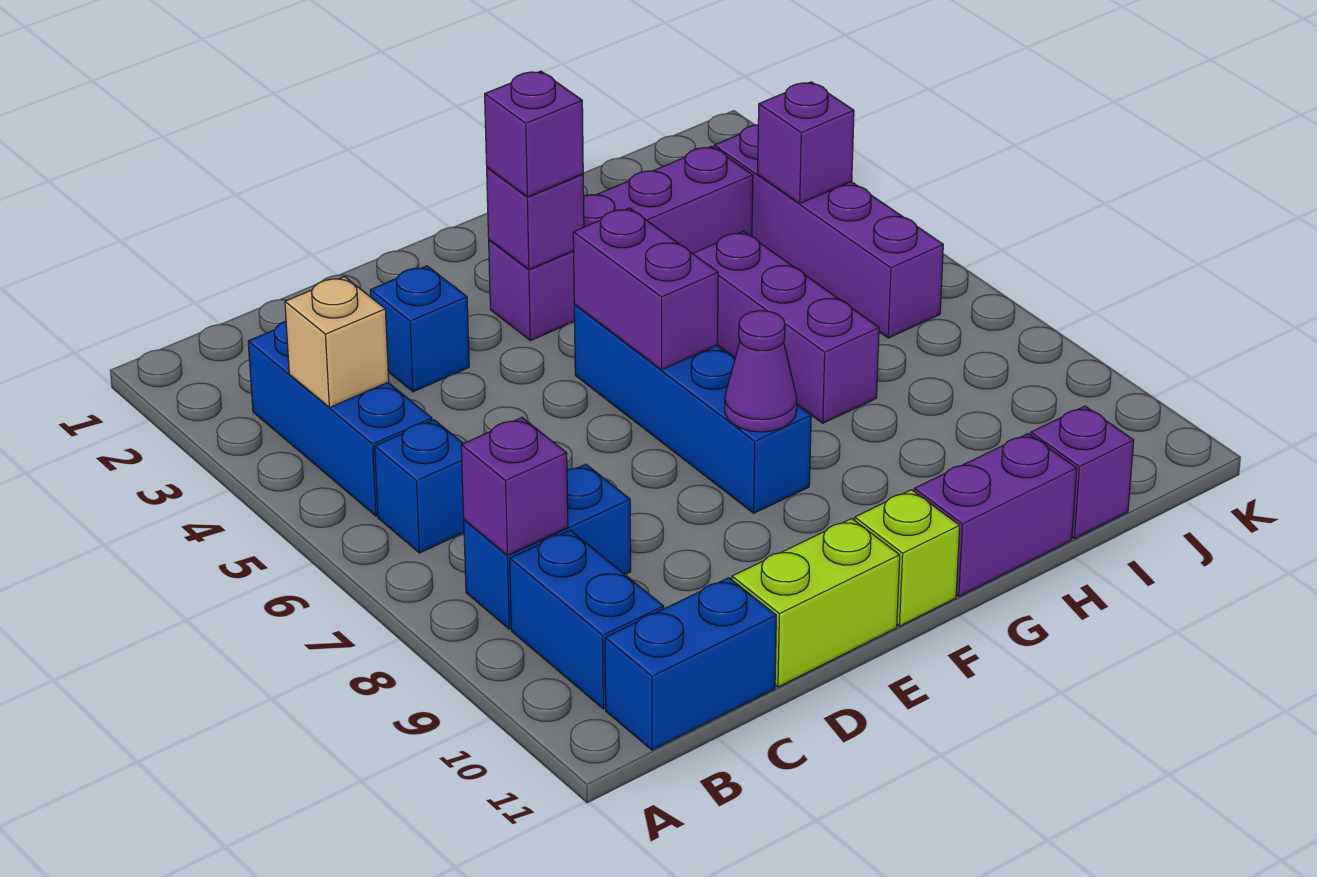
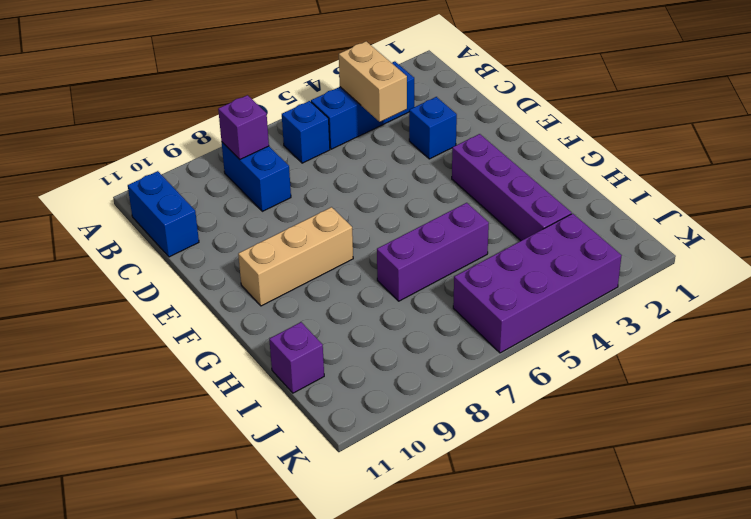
tan 1x2 brick [339,41,407,122] -> tan 1x1 brick [285,277,389,408]
tan 1x3 brick [238,207,353,306] -> blue 1x4 brick [574,305,811,513]
purple 2x4 brick [453,214,622,353] -> purple 1x4 brick [714,125,943,338]
none -> blue 1x2 brick [510,530,664,709]
none -> lime 1x2 brick [732,519,900,687]
none -> lime 1x1 brick [855,490,960,626]

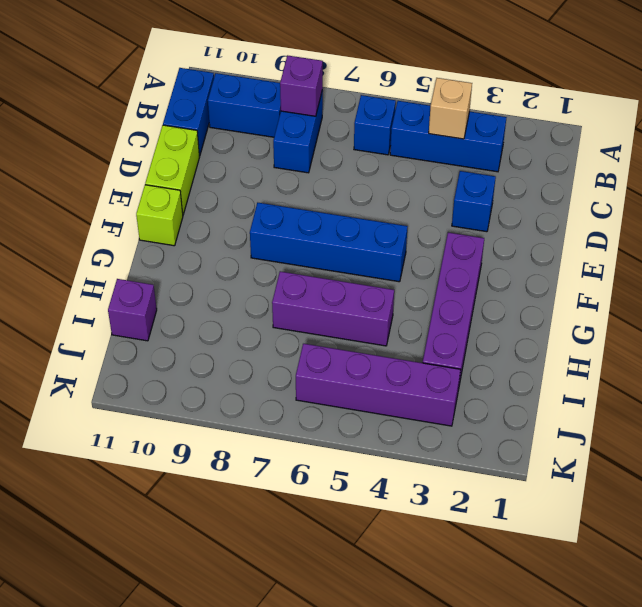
none -> purple 1x2 brick [914,434,1077,596]
none -> purple 1x1 brick [487,168,584,269]
none -> purple 1x2 brick [573,208,718,370]

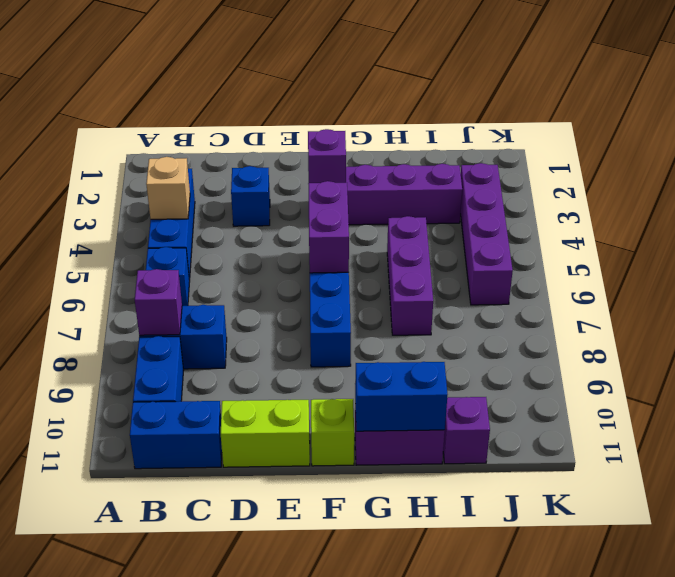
blue 1x2 brick [355,362,447,431] -> none
none -> purple 1x1 cone [725,311,797,432]
none -> purple 1x1 brick [758,82,854,203]
none -> purple 1x1 brick [485,71,583,197]

